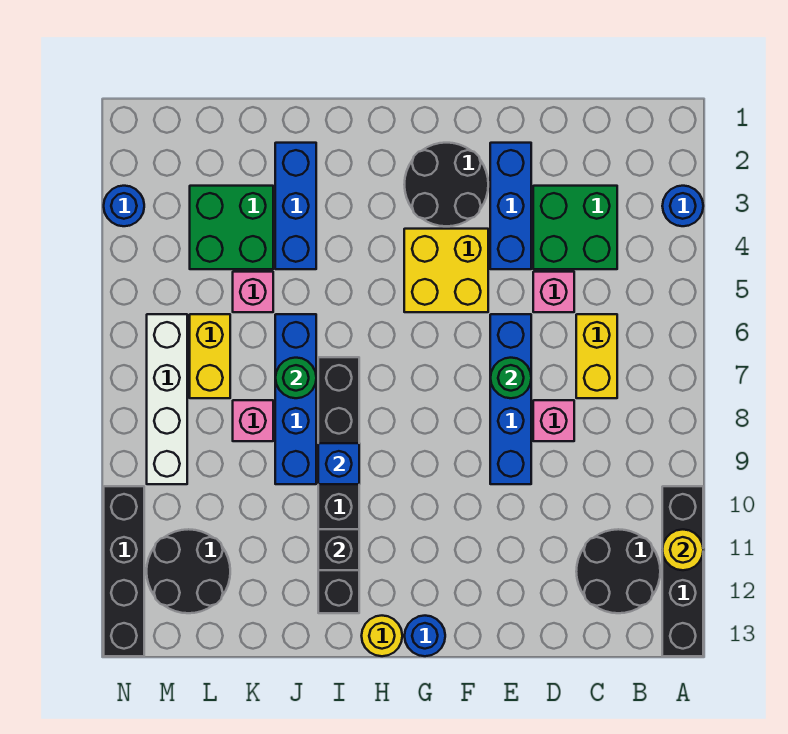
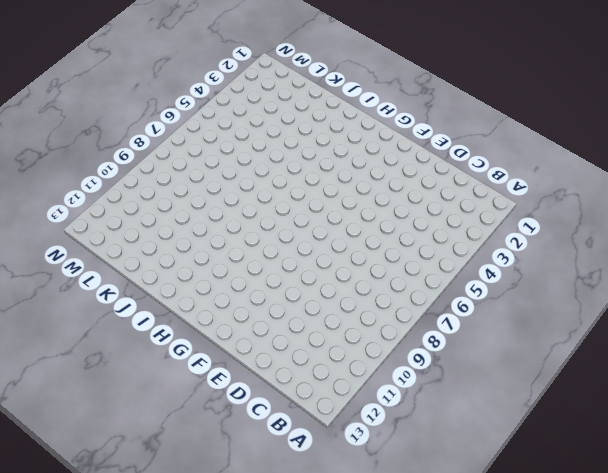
none -> blue 1x1 round brick [662,186,703,226]
none -> black 1x4 brick [662,486,703,656]
none -> black 2x2 round brick [576,529,660,613]

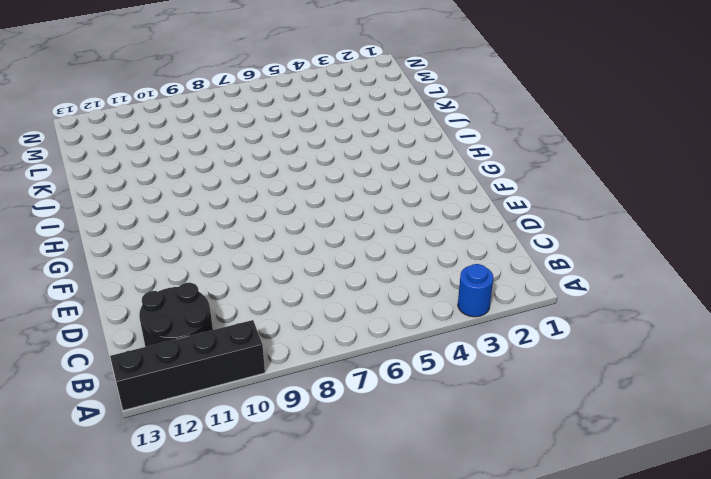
none -> green 2x2 brick [533,186,617,269]
none -> yellow 1x2 brick [576,314,617,398]
none -> pink 1x1 brick [533,272,574,312]

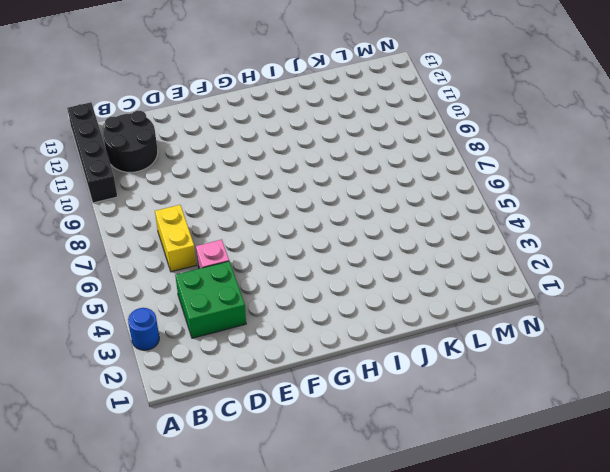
none -> pink 1x1 brick [533,400,574,441]
none -> blue 1x3 brick [490,143,531,269]
none -> blue 1x4 brick [490,314,531,484]

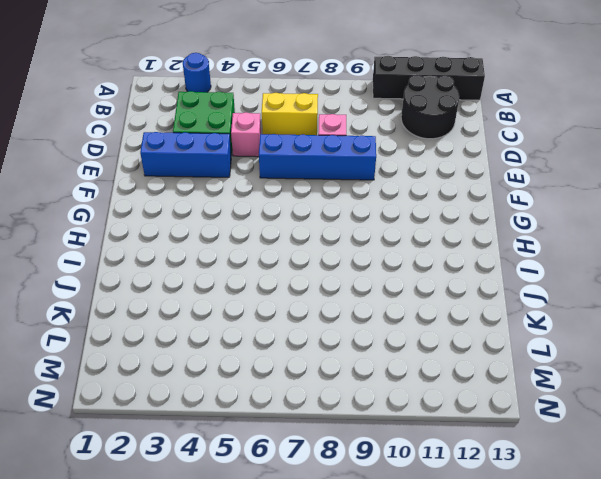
none -> black 2x2 round brick [404,143,488,226]
none -> yellow 2x2 brick [404,229,488,312]
none -> blue 1x1 round brick [405,616,445,656]

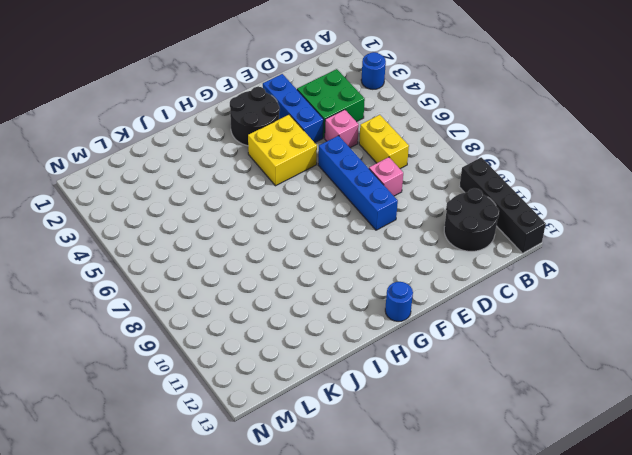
none -> yellow 1x1 round brick [362,616,402,656]
none -> black 1x6 brick [318,357,359,613]
none -> blue 1x3 brick [275,143,316,269]

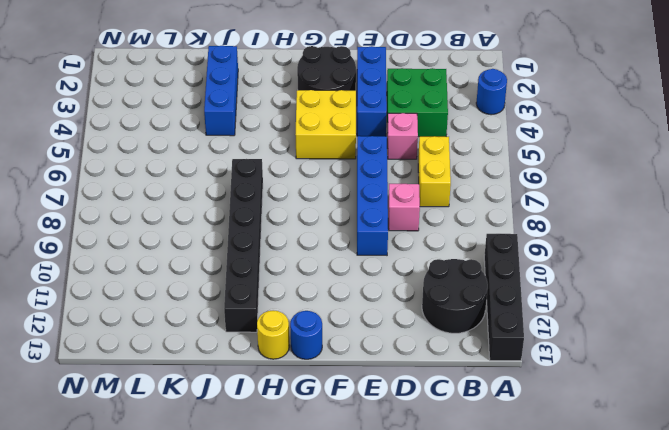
none -> blue 1x4 brick [275,314,316,484]
none -> green 2x2 brick [190,186,273,269]
none -> pink 1x1 brick [233,272,273,312]

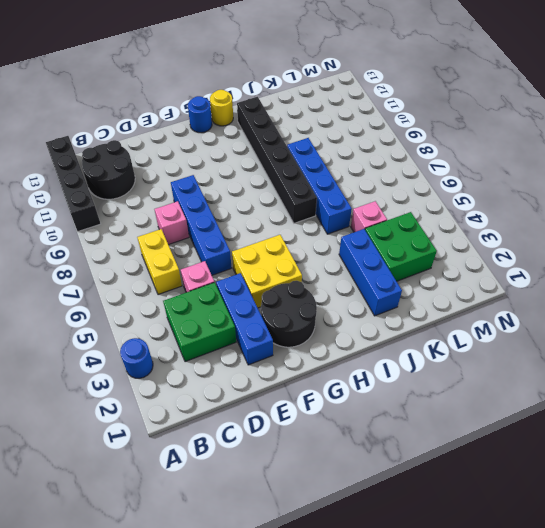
none -> pink 1x1 brick [233,400,273,441]
none -> yellow 1x2 brick [190,314,230,398]
none -> black 2x2 round brick [147,529,230,613]

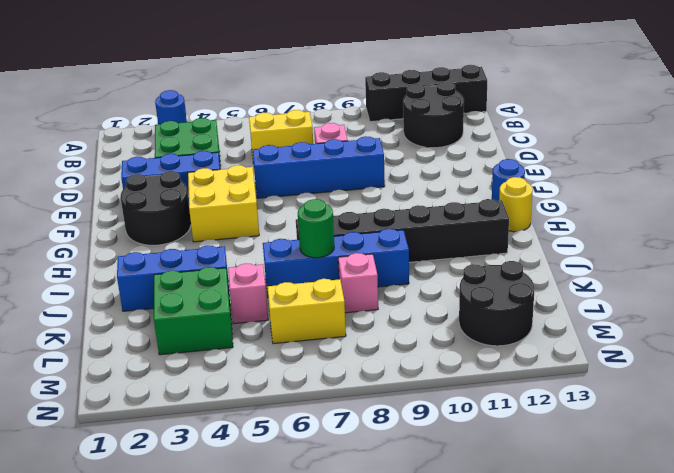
none -> pink 1x1 brick [533,272,574,312]
none -> white 1x4 brick [147,314,187,484]
none -> blue 1x1 round brick [104,186,144,226]

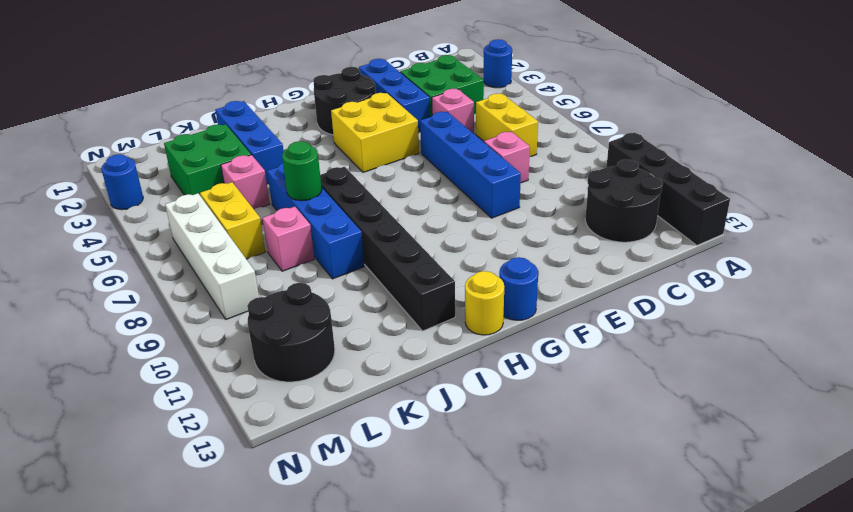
none -> black 1x4 brick [104,486,144,656]
none -> yellow 1x1 round brick [662,530,703,570]
none -> green 1x1 round brick [490,358,531,398]

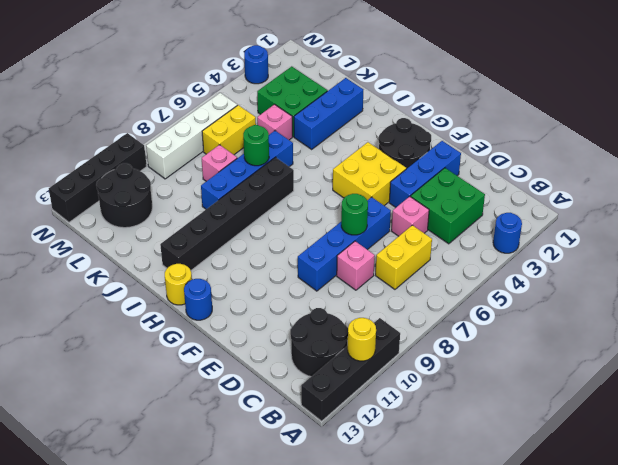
none -> blue 1x1 brick [318,443,359,484]
none -> black 1x1 brick [318,529,359,570]

